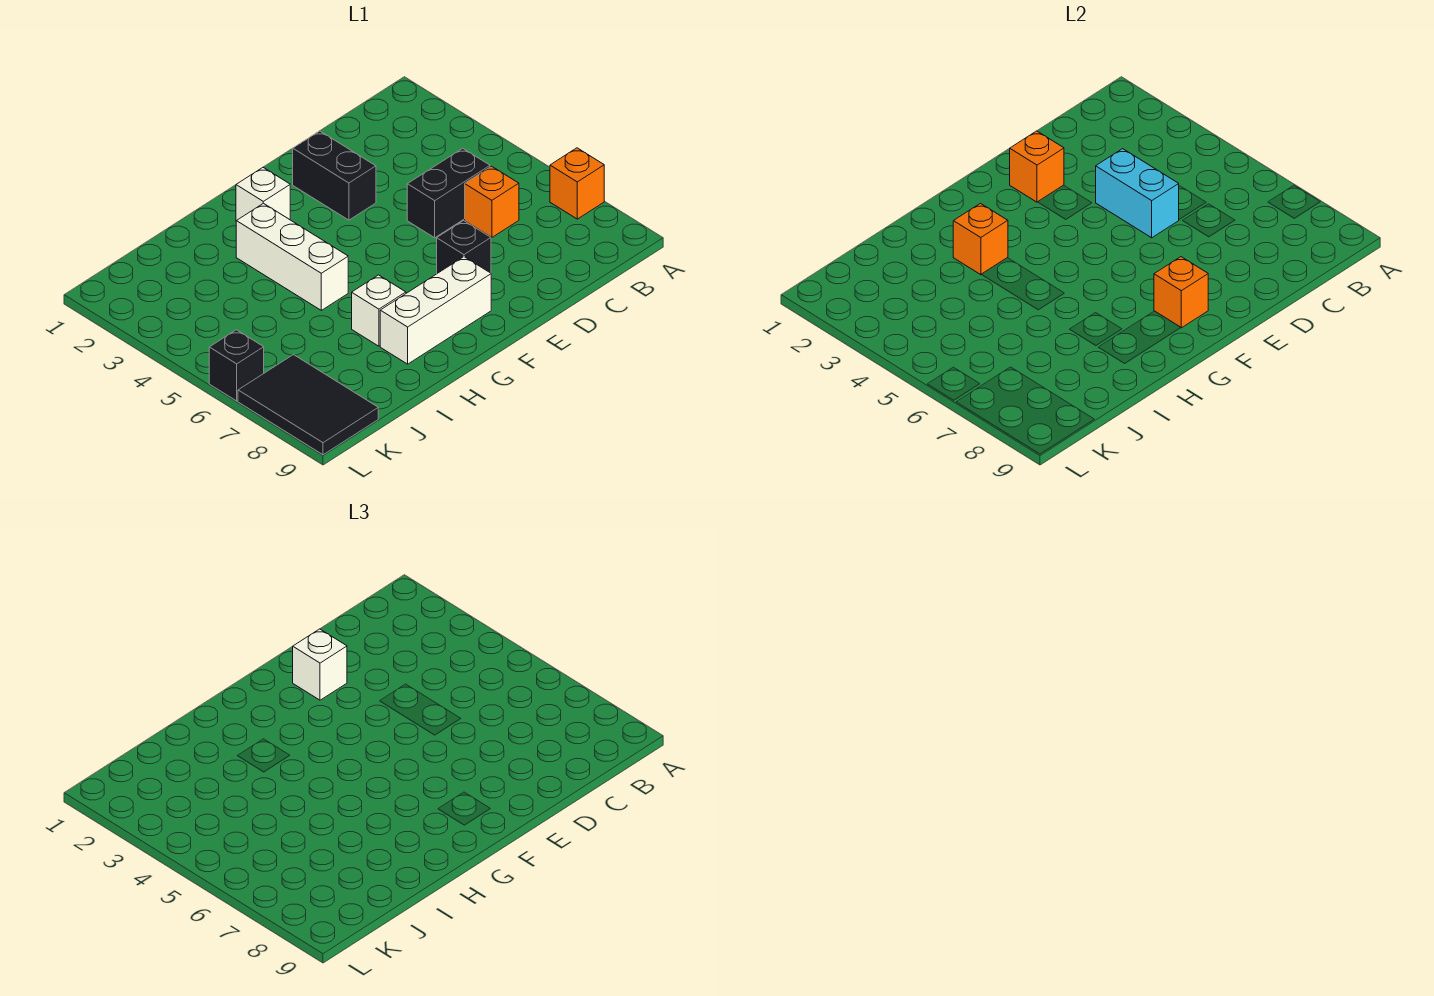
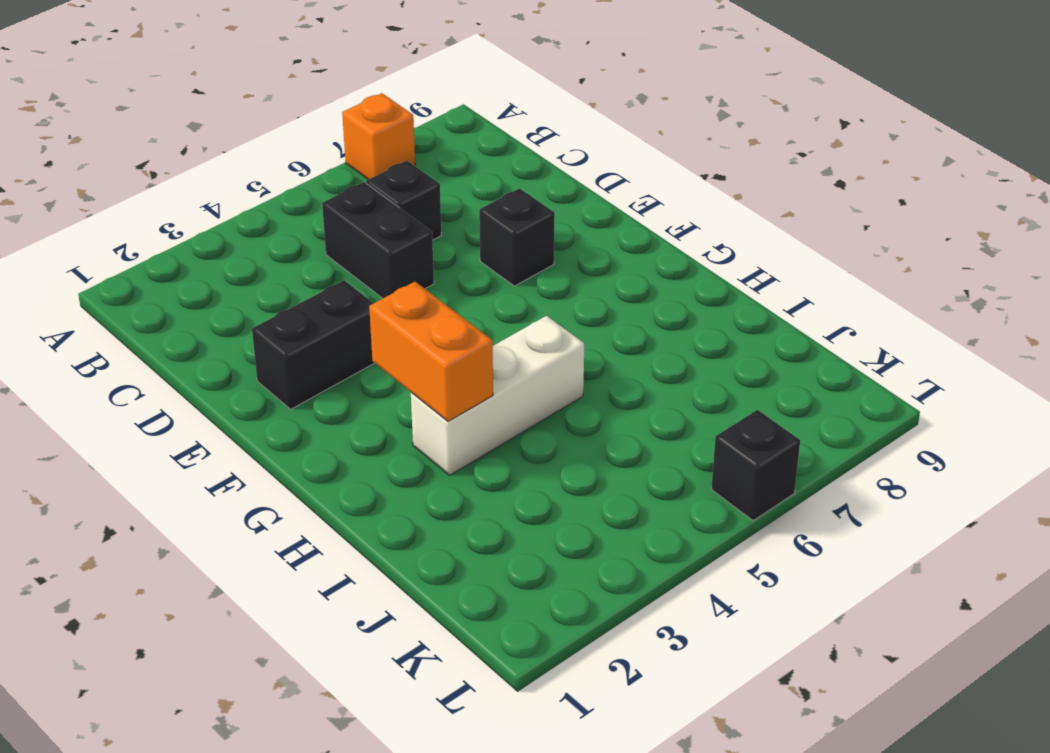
black 1x1 brick [366,161,441,240] -> orange 1x1 brick [465,166,519,237]
orange 1x2 brick [369,282,493,421] -> orange 1x1 brick [953,203,1008,275]
none -> white 1x3 brick [380,257,491,364]
none -> white 1x1 brick [236,168,290,221]
none -> white 1x1 brick [352,275,406,346]

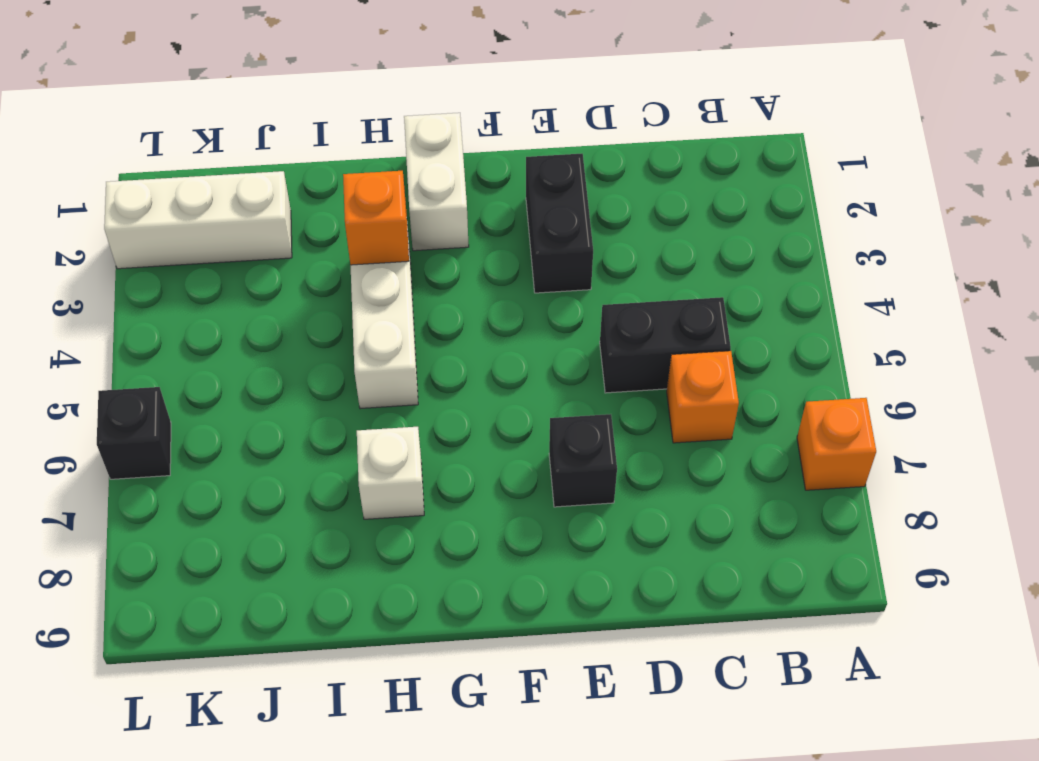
white 1x2 brick [404,113,469,251] -> white 1x1 brick [236,168,290,221]
white 1x3 brick [104,171,292,269] -> white 1x3 brick moved to [380,257,491,364]
none -> black 2x3 tile [238,355,378,455]
none -> cyan 1x2 brick [1096,149,1179,238]
none -> orange 1x1 brick [1010,131,1064,202]

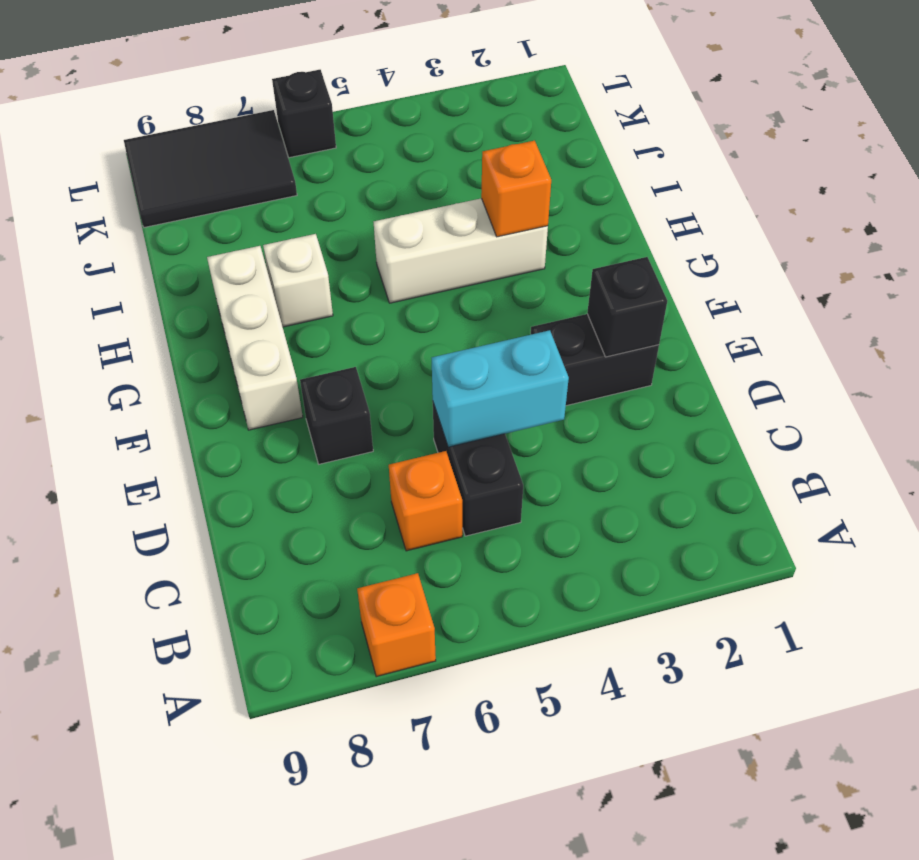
black 1x1 brick [587,257,667,357] -> orange 1x1 brick [1010,131,1064,202]
none -> white 1x1 brick [236,168,290,221]
none -> orange 1x1 brick [1154,257,1208,328]
none -> white 1x1 brick [293,629,347,700]

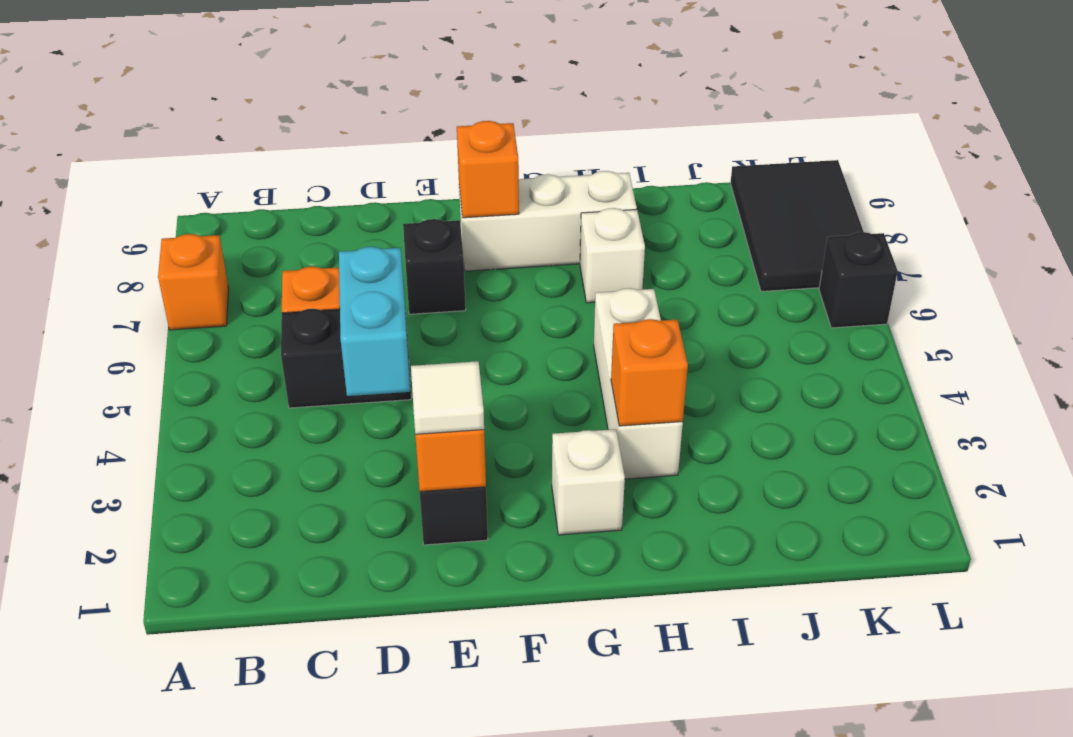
white 1x1 tile [411,361,484,434] -> white 1x1 brick [293,629,347,700]

